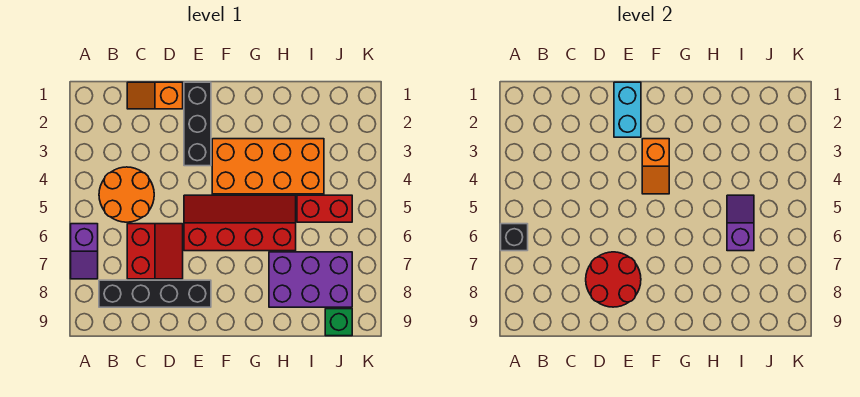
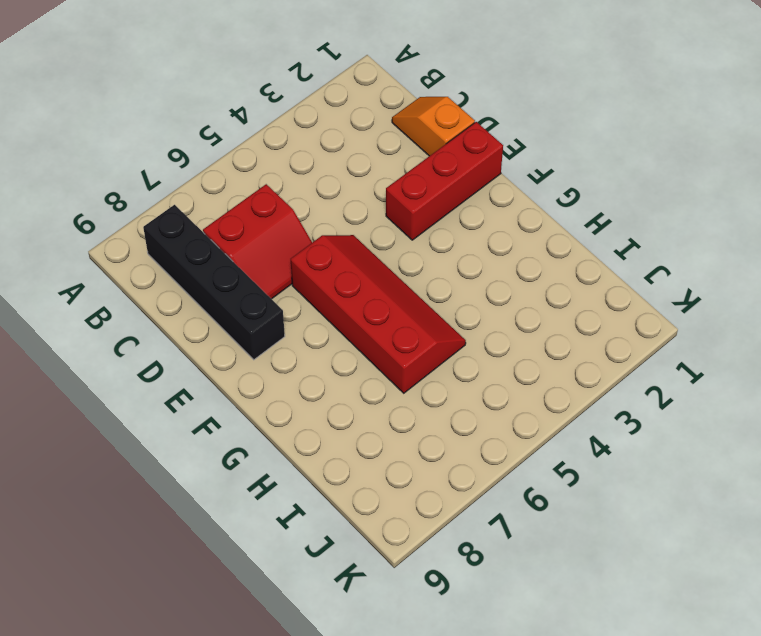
red 1x3 brick [386,122,503,240] -> black 1x3 brick [184,82,211,166]
none -> purple 1x2 slope [71,224,98,279]
none -> orange 2x2 round brick [99,167,154,222]
none -> orange 2x4 brick [212,139,324,194]

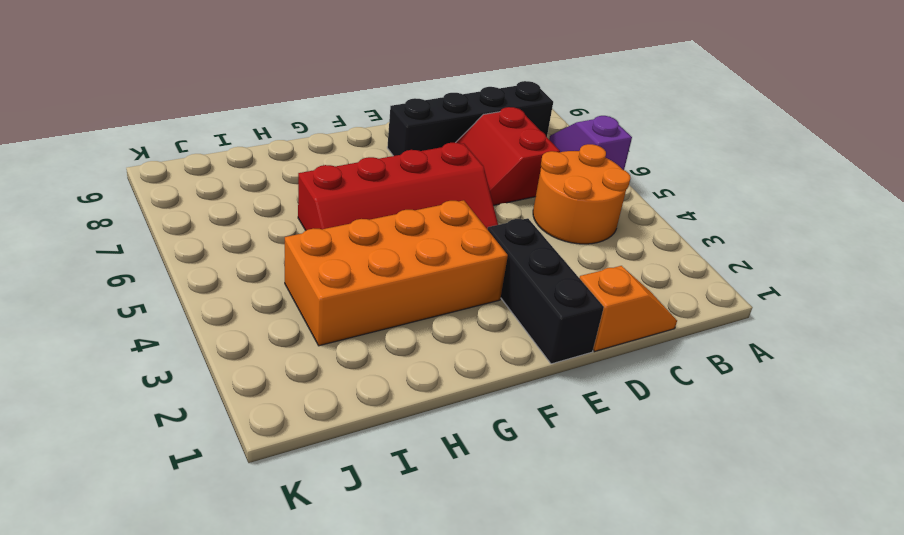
none -> purple 2x3 brick [269,252,352,307]
none -> red 1x2 brick [297,195,352,222]
none -> green 1x1 brick [325,309,352,336]

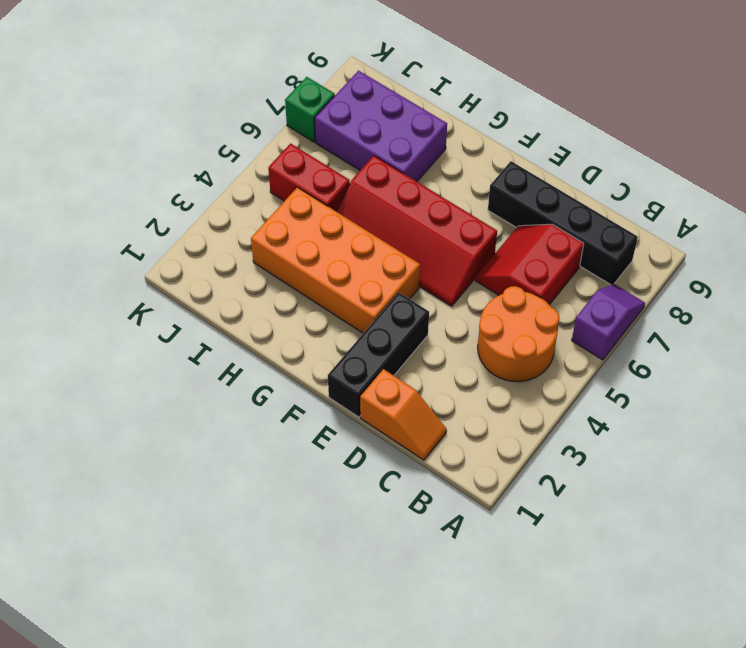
green 1x1 brick [285,77,335,142] -> green 1x1 brick moved to [325,309,352,336]
none -> black 1x1 brick [501,224,528,251]
none -> red 2x2 round brick [586,252,641,307]
none -> cyan 1x2 brick [614,82,641,137]

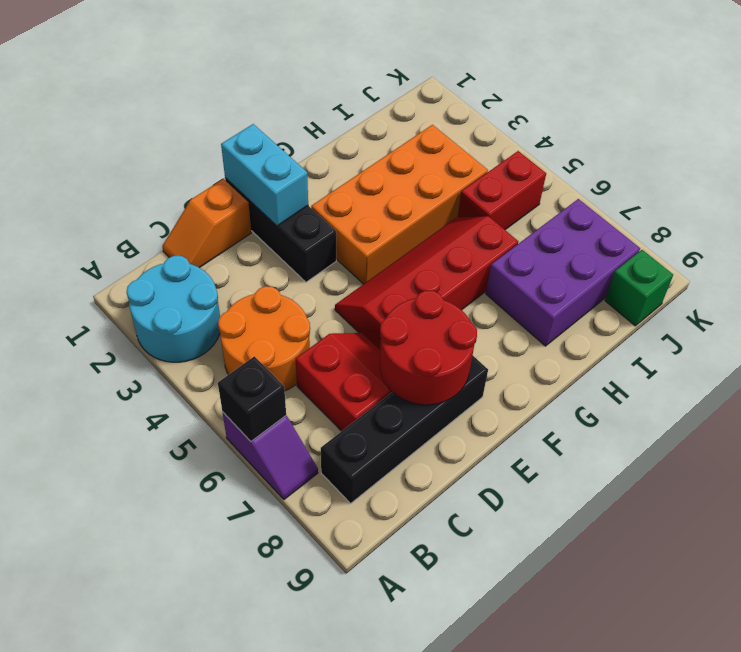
cyan 2x2 round brick [127,256,220,362] -> none
none -> orange 1x2 slope [642,139,669,194]
none -> purple 1x2 slope [727,195,754,251]

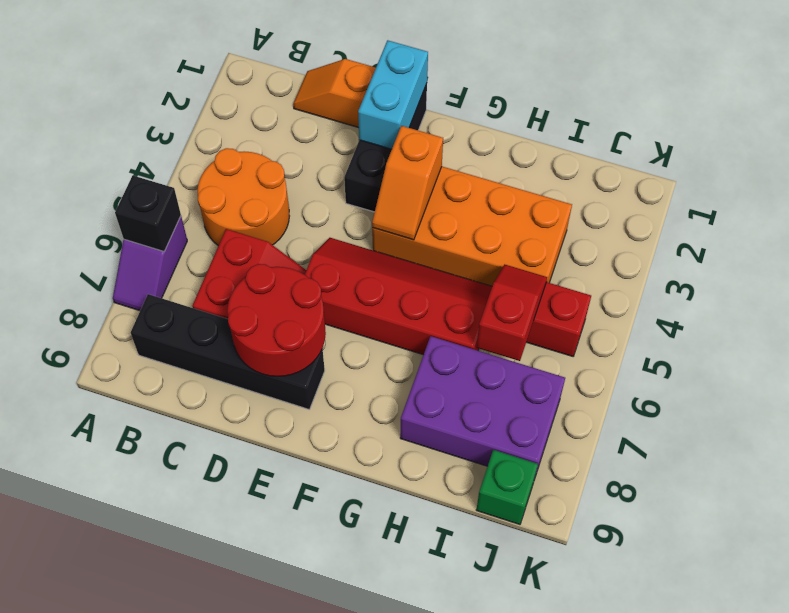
red 1x2 slope [477,264,547,361] -> purple 1x2 slope [727,195,754,251]

